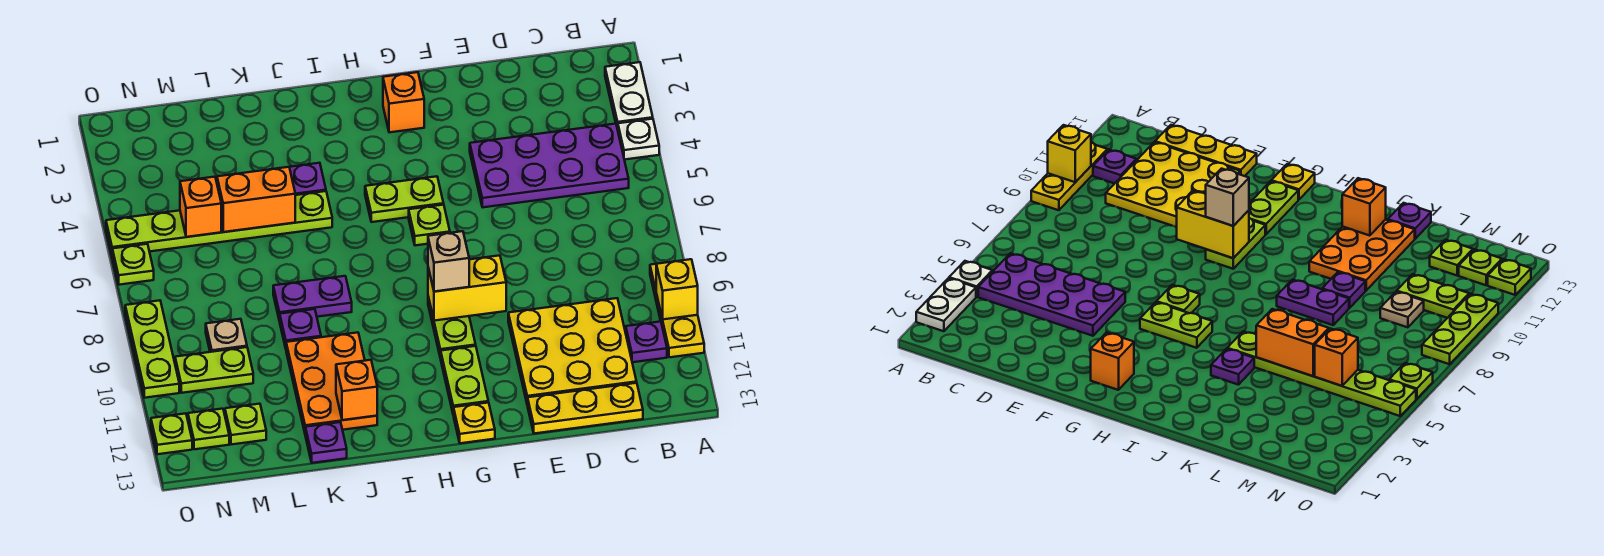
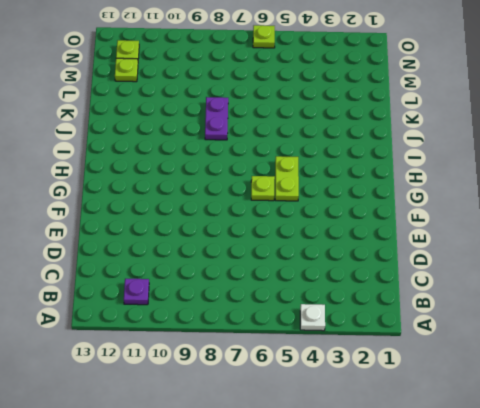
none -> white 1x2 plate [605,62,653,129]
none -> yellow 1x3 plate [650,264,704,357]
none -> purple 2x4 plate [470,124,629,207]
none -> yellow 3x3 plate [508,298,637,405]

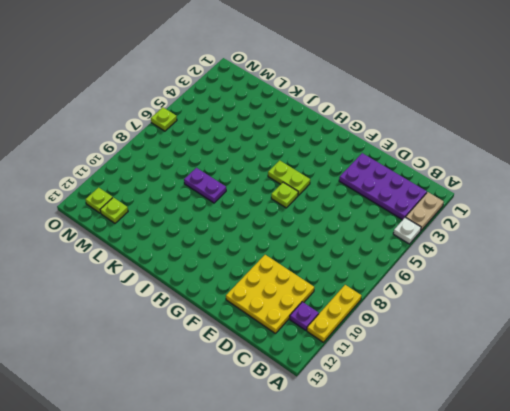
tan 1x2 plate [406,192,444,230] -> white 1x2 plate [605,62,653,129]
purple 2x4 plate [339,153,427,220] -> purple 2x4 plate moved to [470,124,629,207]
none -> yellow 1x3 plate [528,383,643,434]
none -> orange 1x1 brick [383,72,424,132]
none -> lime 1x2 plate [428,297,476,358]
none -> lime 1x2 plate [441,346,488,415]

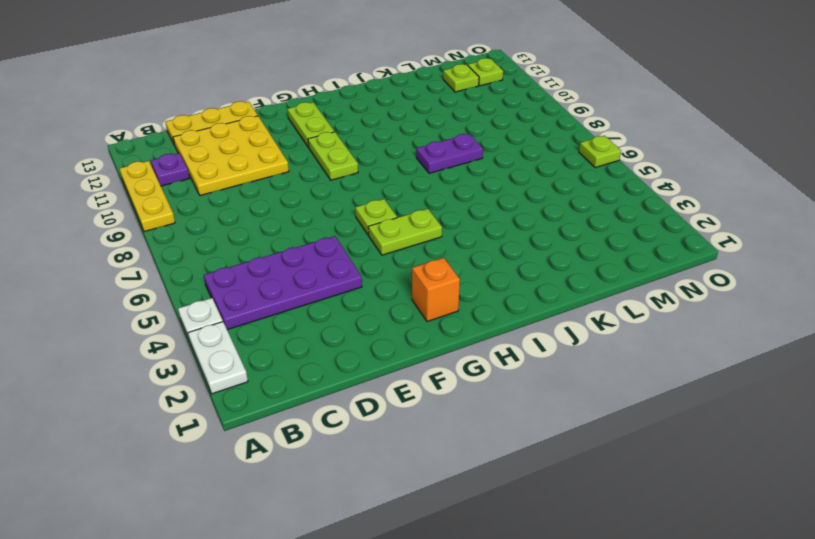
none -> yellow 1x1 plate [454,403,495,443]
none -> purple 1x1 plate [289,163,326,195]
none -> lime 1x6 plate [106,191,332,254]
none -> orange 2x3 plate [286,332,377,432]

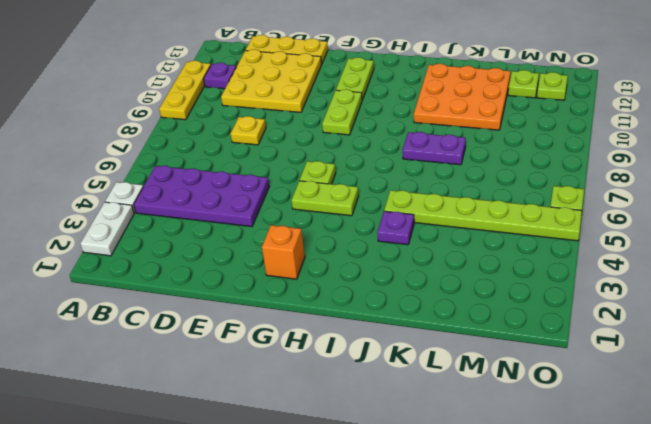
yellow 1x1 plate [231,116,266,145] -> yellow 1x1 plate moved to [454,403,495,443]
orange 3x3 plate [414,64,511,130] -> orange 2x3 plate [286,332,377,432]
none -> purple 1x1 plate [280,309,321,348]
none -> purple 1x1 plate [305,422,347,463]
none -> tan 1x1 plate [206,319,247,352]
none -> lime 1x2 plate [175,347,253,393]

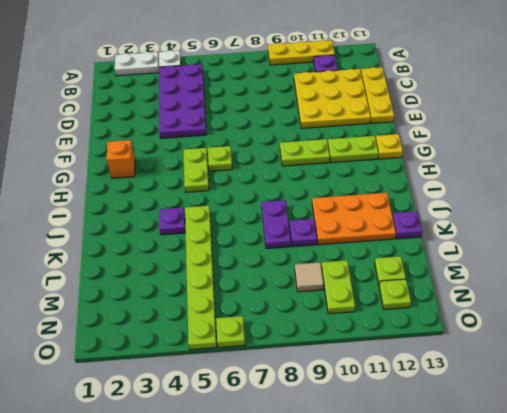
tan 1x1 tile [295,262,324,292] -> tan 1x1 plate [206,319,247,352]
none -> lime 1x3 plate [125,300,179,398]
none -> lime 1x1 plate [151,413,192,454]
none -> yellow 1x1 brick [656,259,698,319]
none -> yellow 1x2 brick [428,255,506,321]

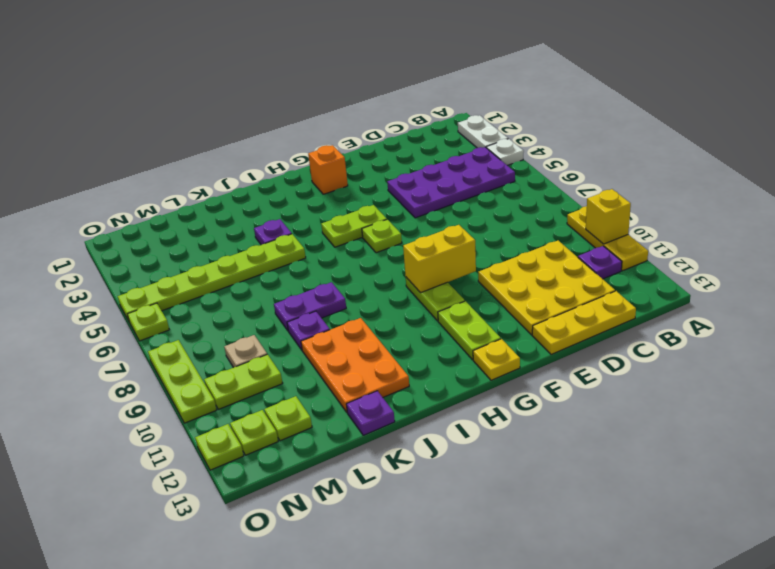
none -> orange 1x1 brick [336,360,377,420]
none -> orange 1x2 brick [217,167,295,232]
none -> orange 1x1 brick [180,177,221,237]
none -> tan 1x1 brick [428,231,469,292]

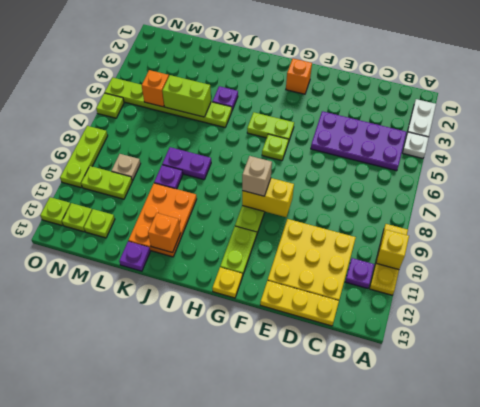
lime 1x2 brick [162,75,211,117] -> orange 1x2 brick [217,167,295,232]

